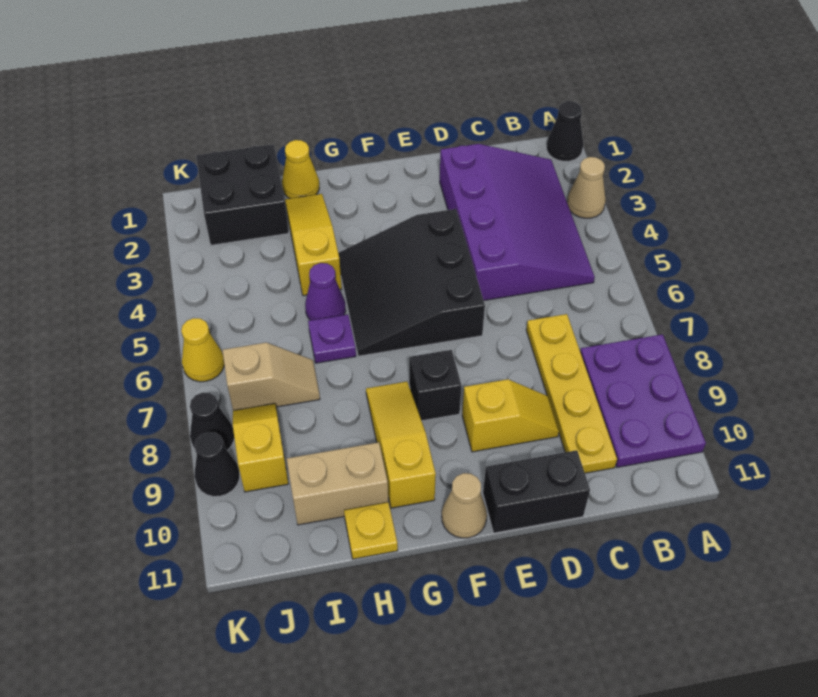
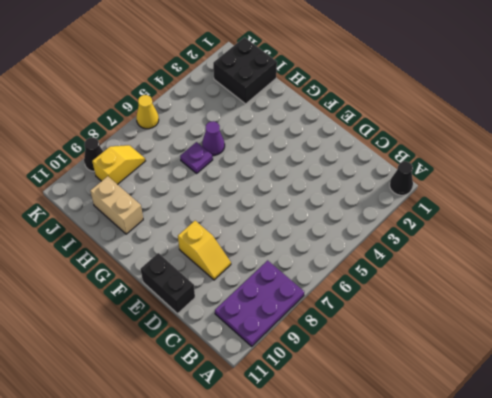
none -> tan 1x1 cone [567,157,606,218]
none -> purple 3x4 slope [440,144,595,300]
none -> yellow 1x4 plate [526,314,617,473]

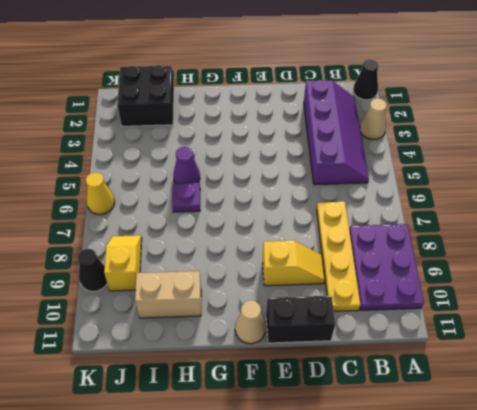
purple 2x4 slope [304,80,369,185] -> purple 3x4 slope [440,144,595,300]
none -> black 3x3 slope [338,209,485,356]
none -> black 1x1 brick [409,350,461,421]
none -> yellow 1x3 slope [366,382,436,508]

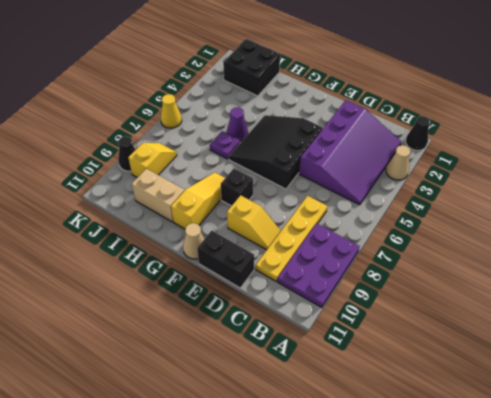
none -> yellow 1x1 cone [282,140,319,199]
none -> yellow 1x3 slope [285,194,342,296]
none -> yellow 1x1 plate [344,502,398,559]

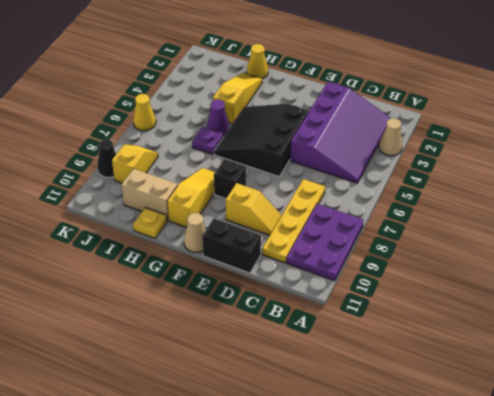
none -> black 1x1 cone [546,101,583,161]
none -> black 2x2 brick [196,144,289,245]
none -> tan 1x2 slope [223,343,320,411]

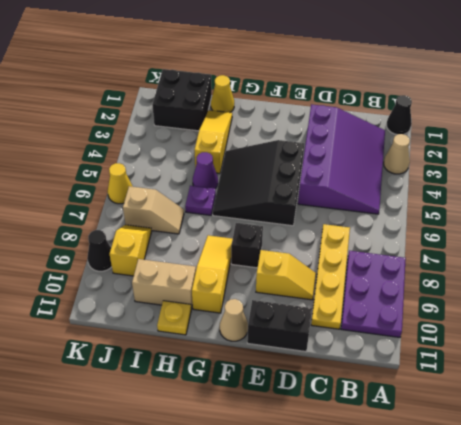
none -> black 1x1 cone [190,392,234,451]

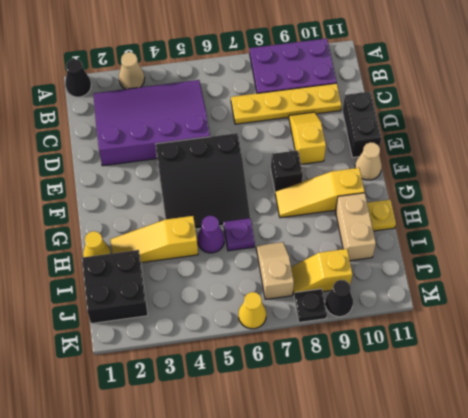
black 1x1 plate [294,289,327,322] -> black 1x1 cone [190,392,234,451]

